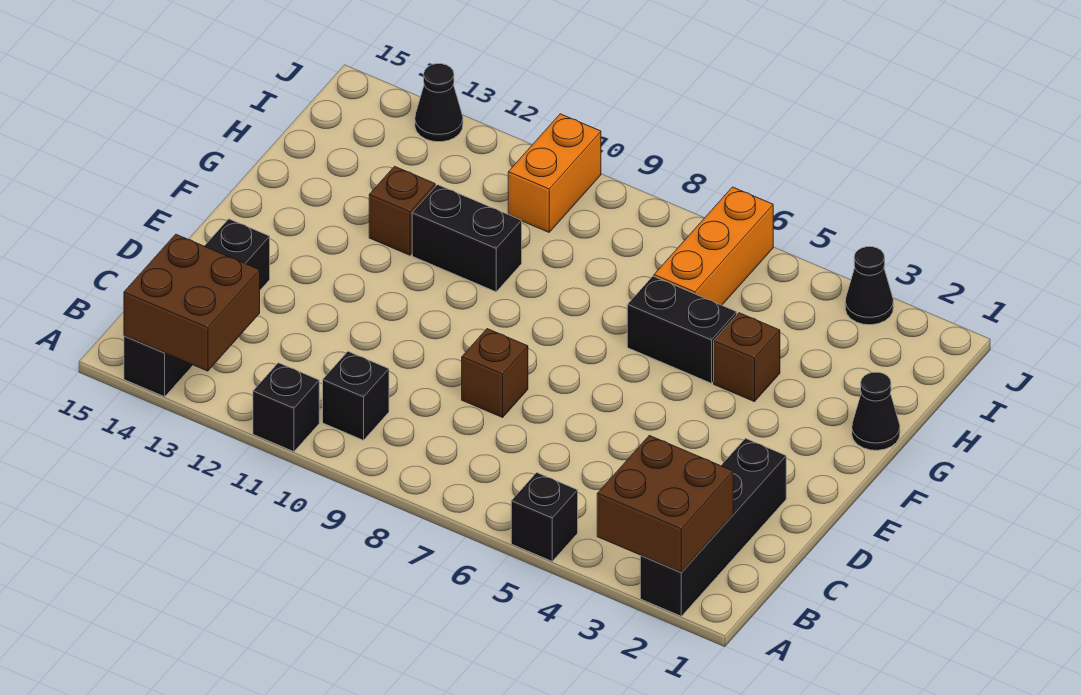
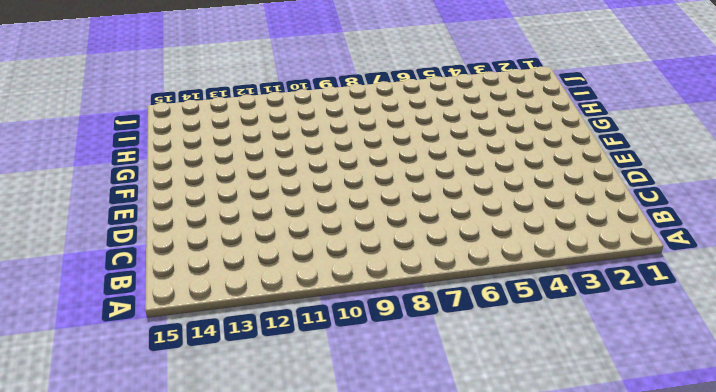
none -> black 1x4 brick [640,438,786,616]
none -> black 1x1 brick [511,473,578,561]
none -> black 1x1 brick [253,363,319,452]

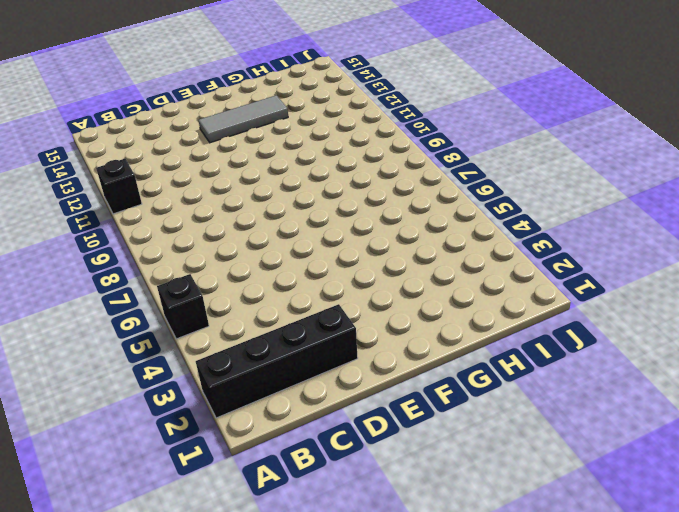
grey 1x3 tile [198,95,288,143] -> none
none -> black 1x4 brick [124,219,270,397]
none -> black 1x1 brick [323,352,389,440]
none -> brown 1x1 brick [462,329,528,417]

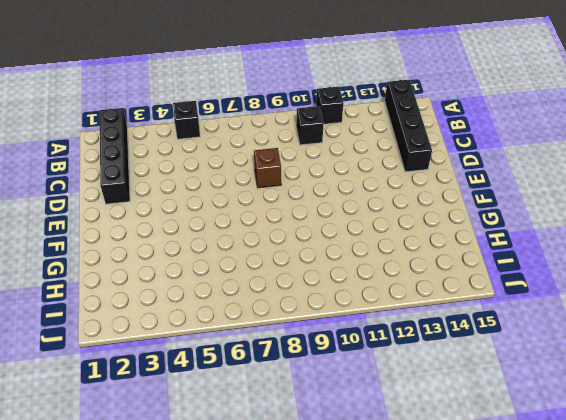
none -> black 1x1 cone [852,372,900,450]
none -> brown 1x1 brick [714,313,780,402]
none -> black 1x2 brick [627,276,737,383]

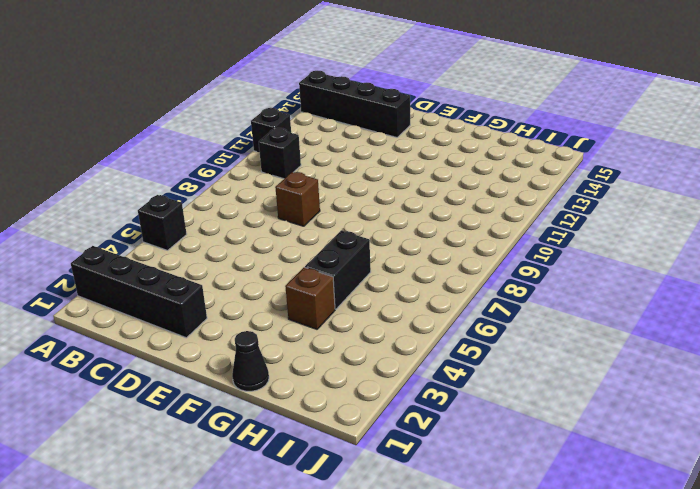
none -> black 1x2 brick [412,185,522,292]
none -> brown 1x1 brick [369,166,435,255]
none -> orange 1x3 brick [654,187,773,305]

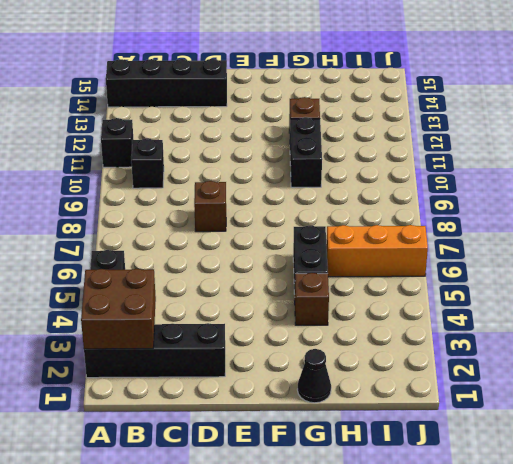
none -> orange 1x2 brick [508,114,601,232]
none -> black 1x1 cone [845,247,893,325]
none -> black 1x1 cone [415,64,463,142]

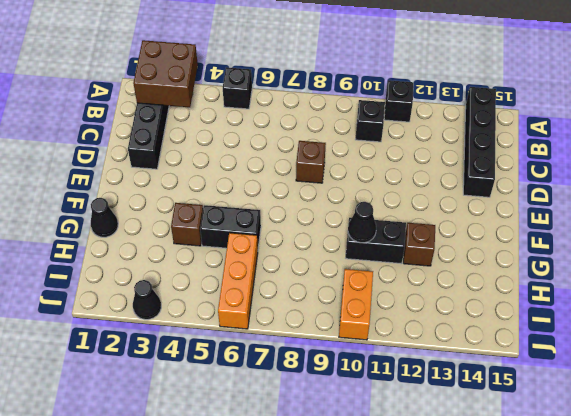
black 1x1 cone [348,202,376,243] -> black 1x1 cone moved to [415,64,463,142]
none -> brown 2x2 brick [124,234,260,371]

